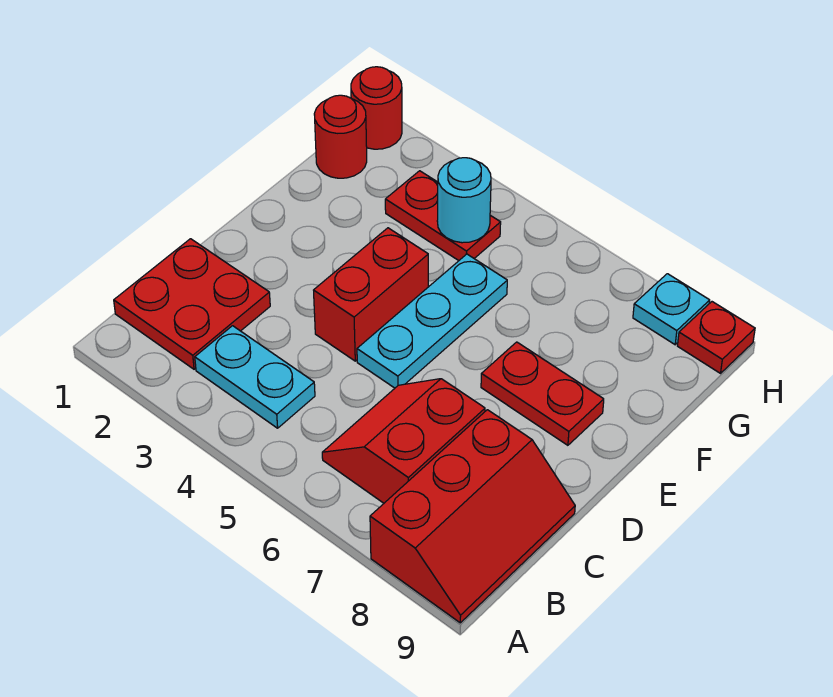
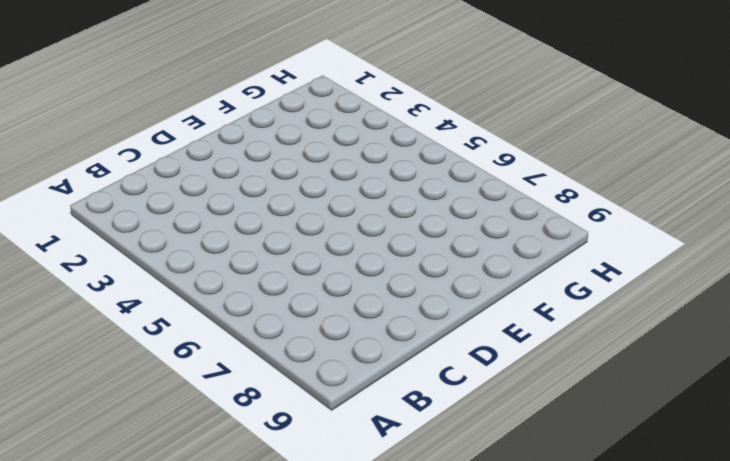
none -> red 2x3 slope [370,410,575,623]
none -> red 2x2 plate [114,239,270,369]
none -> cyan 1x2 plate [195,326,315,428]

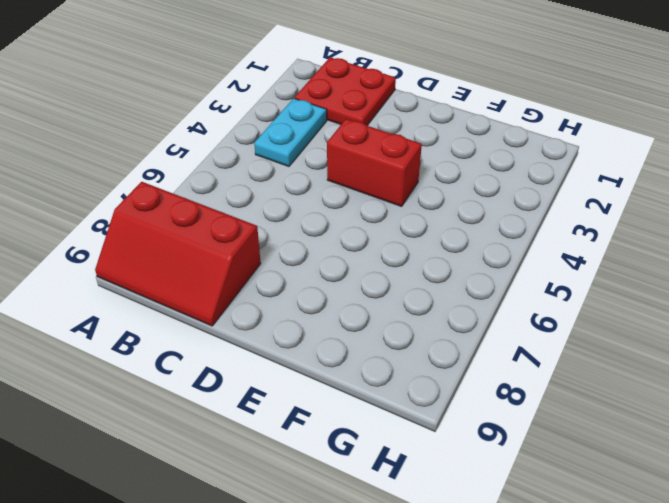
none -> red 2x2 slope [322,379,485,503]
none -> cyan 1x3 plate [357,254,507,388]
none -> red 1x2 plate [481,342,604,445]

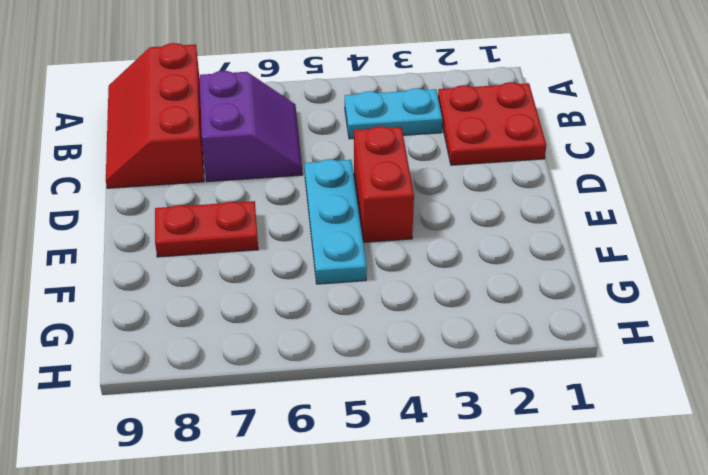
purple 2x2 slope [200,71,302,182] -> red 2x2 slope [322,379,485,503]
none -> red 1x1 round brick [314,95,367,178]
none -> red 1x2 plate [385,171,501,261]
none -> red 1x1 round brick [351,67,402,149]

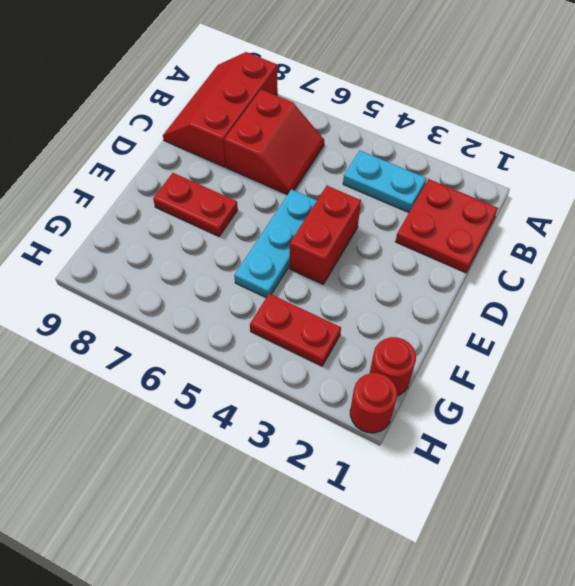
none -> cyan 1x1 plate [633,274,710,345]
none -> red 1x1 plate [678,302,755,373]
none -> cyan 1x1 round brick [437,158,491,243]

